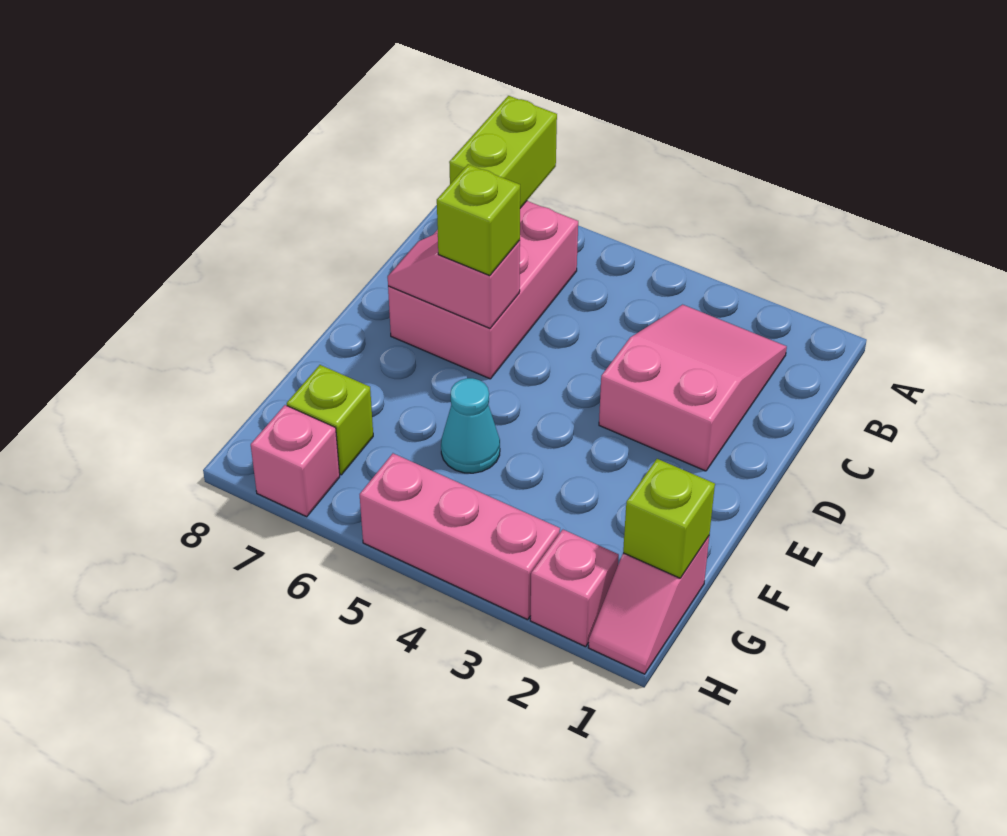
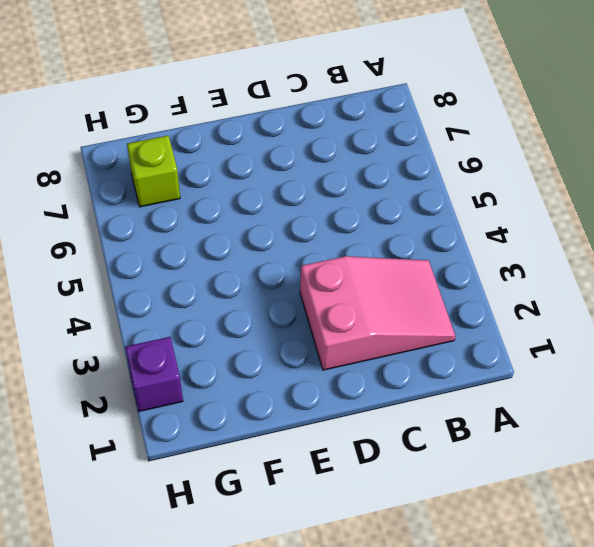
purple 1x1 brick [125,337,183,411] -> pink 1x1 brick [530,530,619,647]
none -> pink 2x3 brick [388,201,578,379]
none -> cyan 1x1 cone [441,378,500,473]
none -> pink 1x2 slope [588,536,709,674]

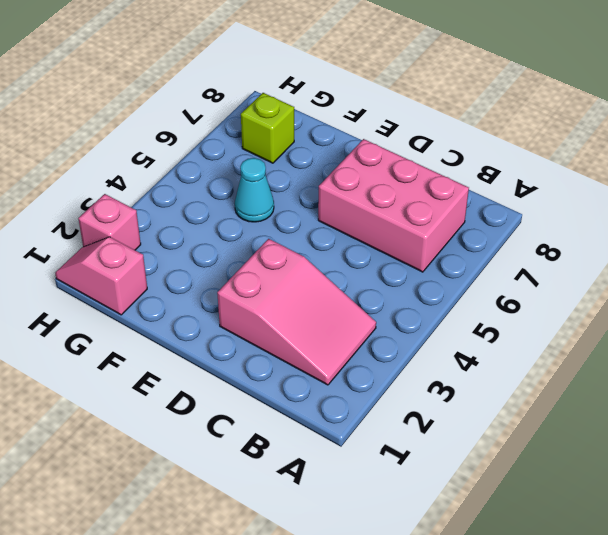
none -> pink 1x3 brick [360,453,560,620]
none -> pink 1x1 brick [251,405,340,517]
none -> lime 1x2 brick [449,96,557,208]

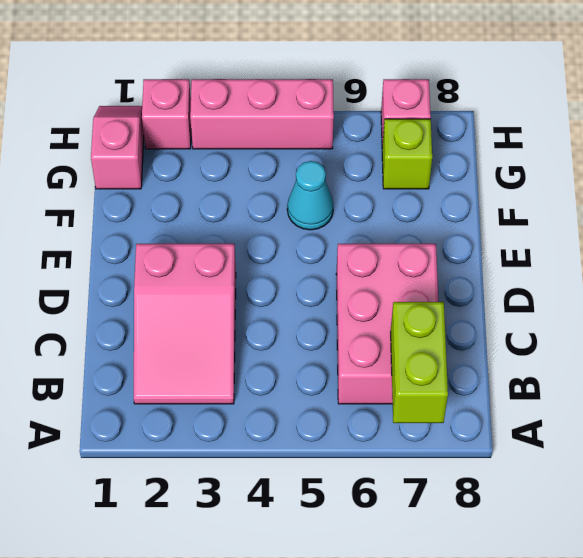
none -> pink 1x2 slope [388,233,520,328]
none -> lime 1x1 brick [623,459,715,578]
none -> lime 1x1 brick [437,164,520,276]

